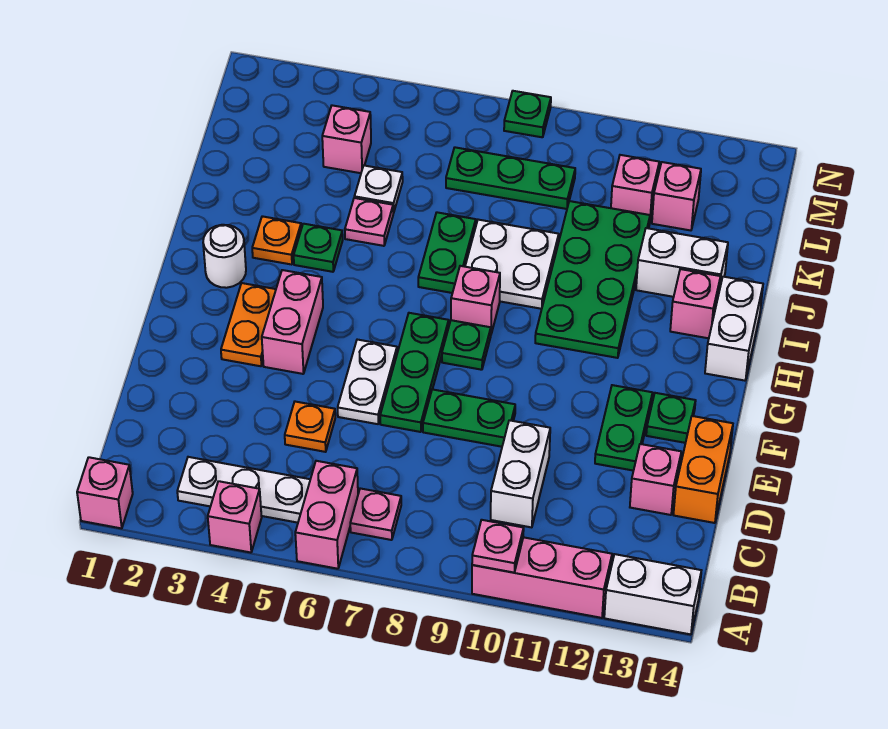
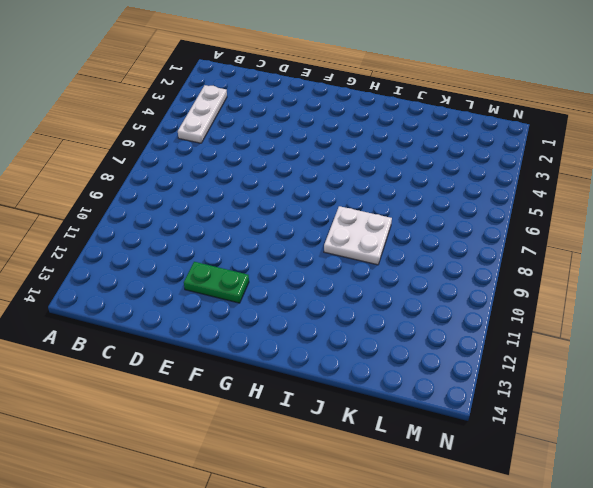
none -> pink 1x1 brick [77,457,133,528]
none -> pink 1x1 brick [208,481,262,553]
none -> pink 1x2 brick [295,461,358,569]
none -> pink 1x3 brick [472,537,612,618]

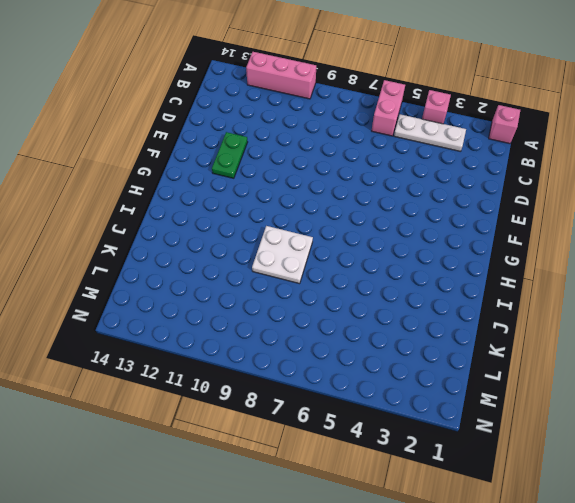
none -> white 1x2 brick [604,554,701,634]
none -> pink 1x1 plate [350,488,401,540]
none -> white 1x2 brick [491,420,550,527]
none -> orange 1x1 plate [285,402,335,452]

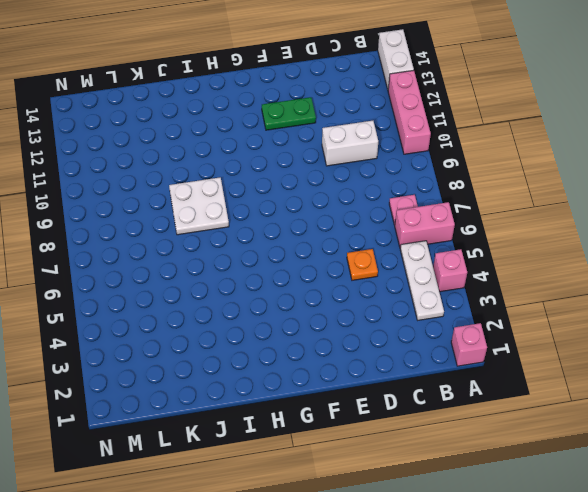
none -> pink 1x1 brick [630,444,681,515]
none -> orange 1x2 brick [673,416,733,523]
none -> white 1x2 plate [338,340,397,424]
none -> green 1x3 plate [380,313,449,432]

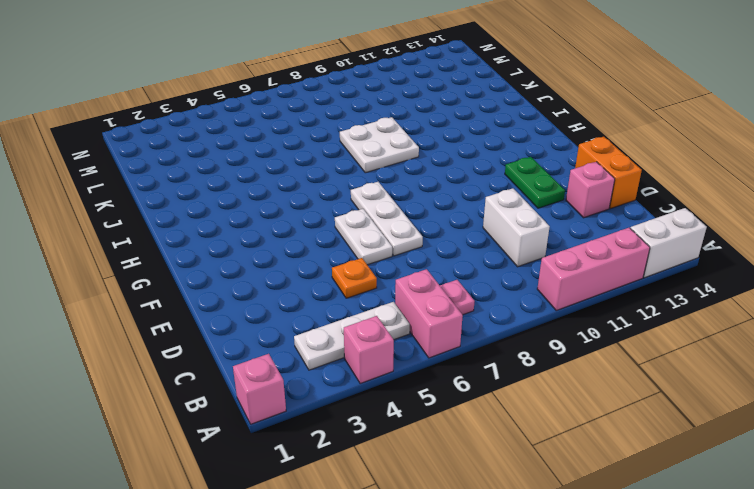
white 1x3 plate [351,182,423,256] -> green 1x3 plate [380,313,449,432]
none -> green 1x2 plate [423,389,515,447]
none -> orange 1x2 plate [221,283,276,366]
none -> pink 1x2 brick [262,270,323,374]
none -> green 1x1 plate [646,393,696,443]

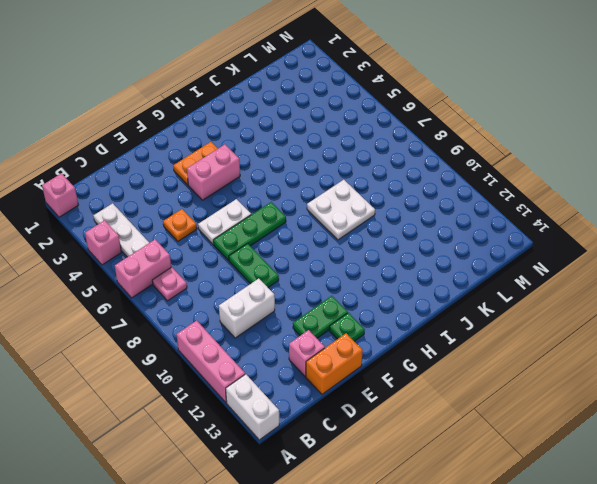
none -> green 1x1 plate [442,320,491,370]
none -> white 1x1 round brick [203,225,246,288]
none -> pink 1x1 brick [451,266,500,334]
none -> green 2x4 plate [535,201,650,358]

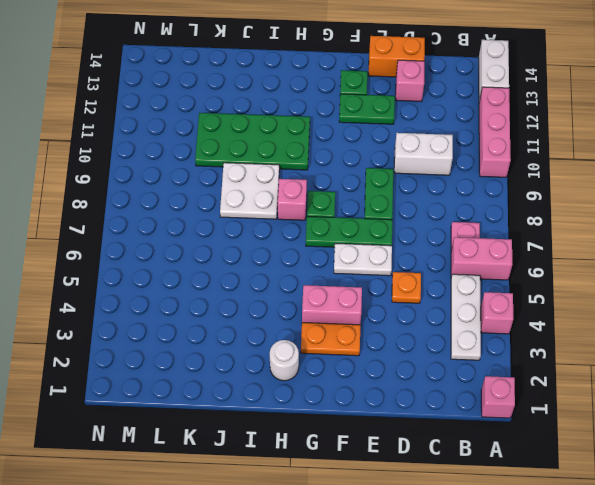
none -> white 1x2 brick [705,277,763,381]
none -> orange 1x1 plate [252,216,301,265]
none -> green 1x1 plate [294,224,343,272]
none -> green 1x2 plate [418,212,476,293]

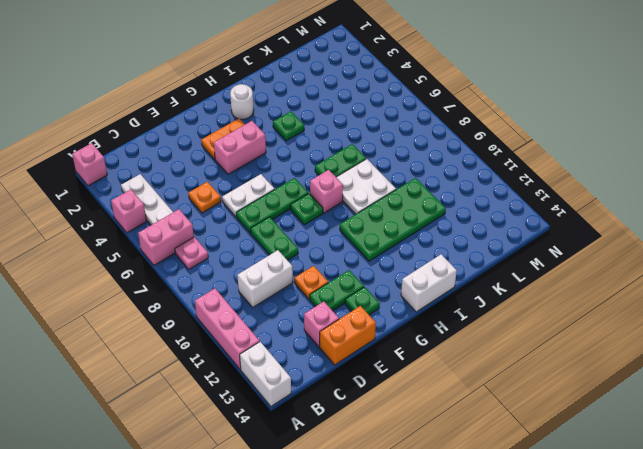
orange 1x1 plate [294,266,328,299] -> orange 1x1 plate moved to [252,216,301,265]
none -> pink 1x1 brick [670,269,721,338]
none -> pink 1x1 plate [345,198,393,246]
none -> white 1x2 brick [636,228,728,297]
none -> white 1x1 plate [354,165,403,213]

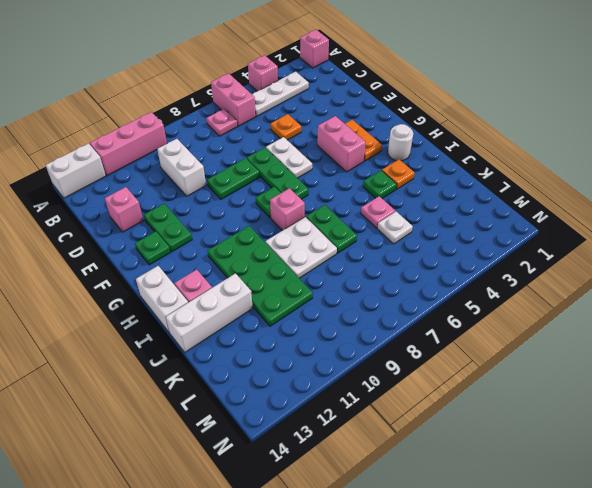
white 1x3 brick [166,274,253,352] -> white 1x2 brick [636,228,728,297]
none -> orange 1x2 brick [673,416,733,523]
none -> pink 1x1 brick [322,105,371,173]
none -> green 1x3 plate [446,147,575,209]
none -> pink 1x1 brick [611,155,659,221]

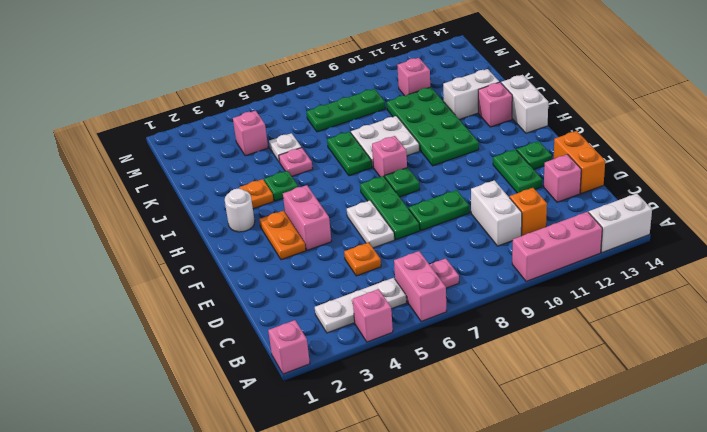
orange 1x1 brick [510,188,547,236] -> none
none -> pink 1x1 brick [652,162,701,230]
none -> green 1x1 plate [504,91,551,137]
none -> pink 1x1 plate [472,520,524,573]

